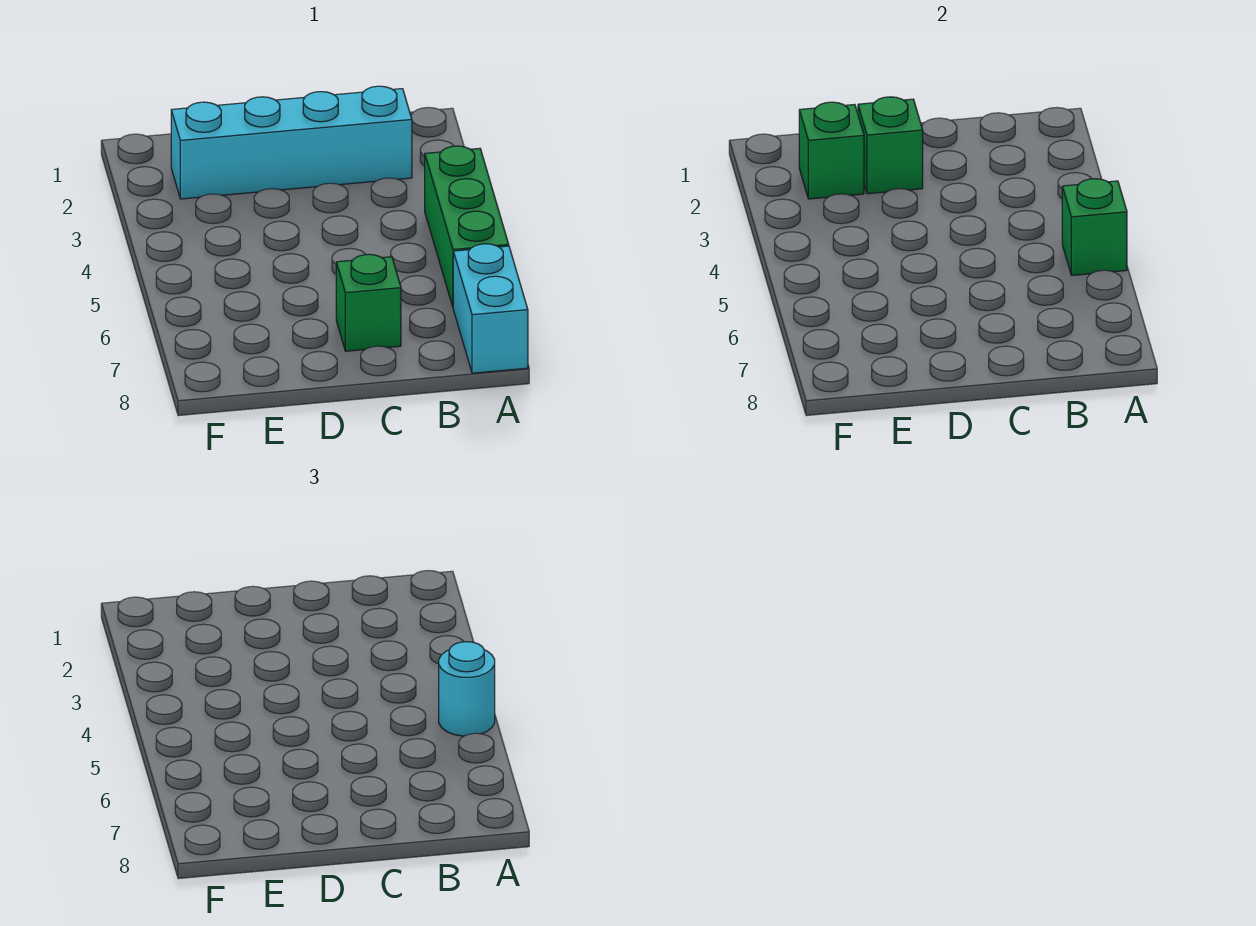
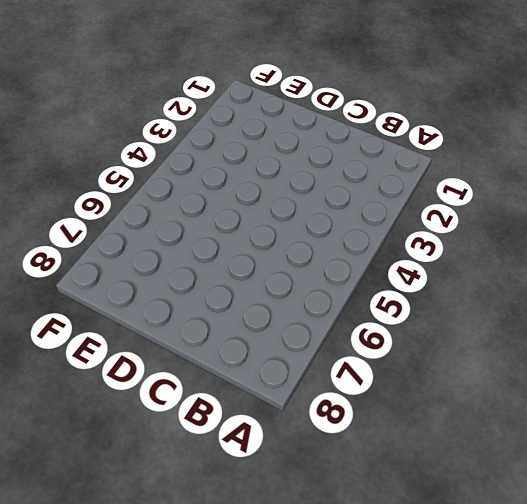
none -> green 1x3 brick [425,146,509,307]
none -> cyan 1x2 brick [453,244,528,373]

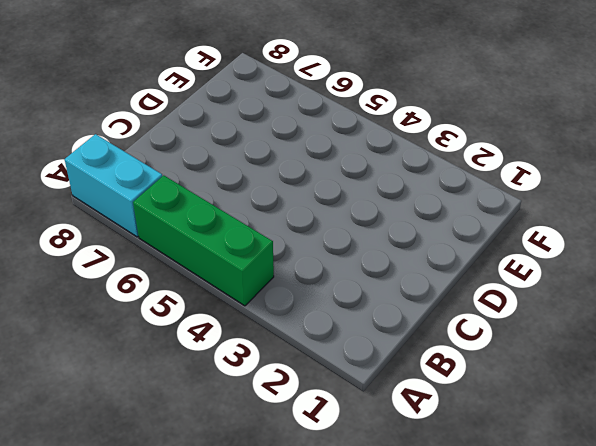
none -> cyan 1x4 brick [171,86,412,199]
none -> green 1x1 brick [336,254,401,351]

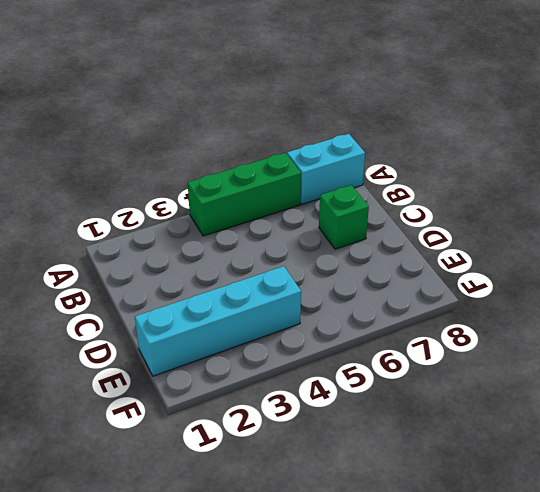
cyan 1x4 brick [135,266,301,376] -> cyan 1x4 brick turned to [171,86,412,199]
none -> green 1x1 brick [1062,179,1127,275]
none -> green 1x1 brick [858,97,923,194]

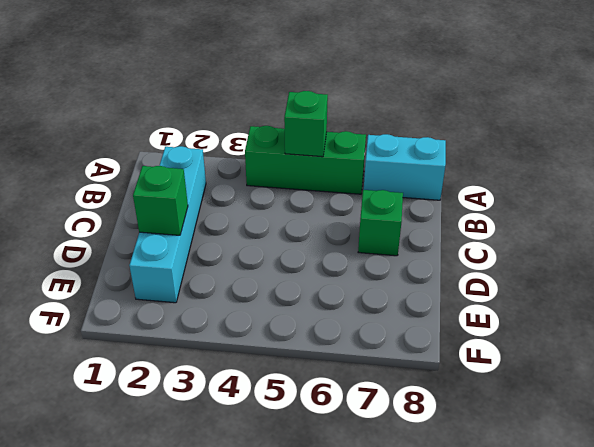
none -> green 1x1 brick [799,102,864,199]
none -> cyan 1x1 round brick [439,642,495,736]

